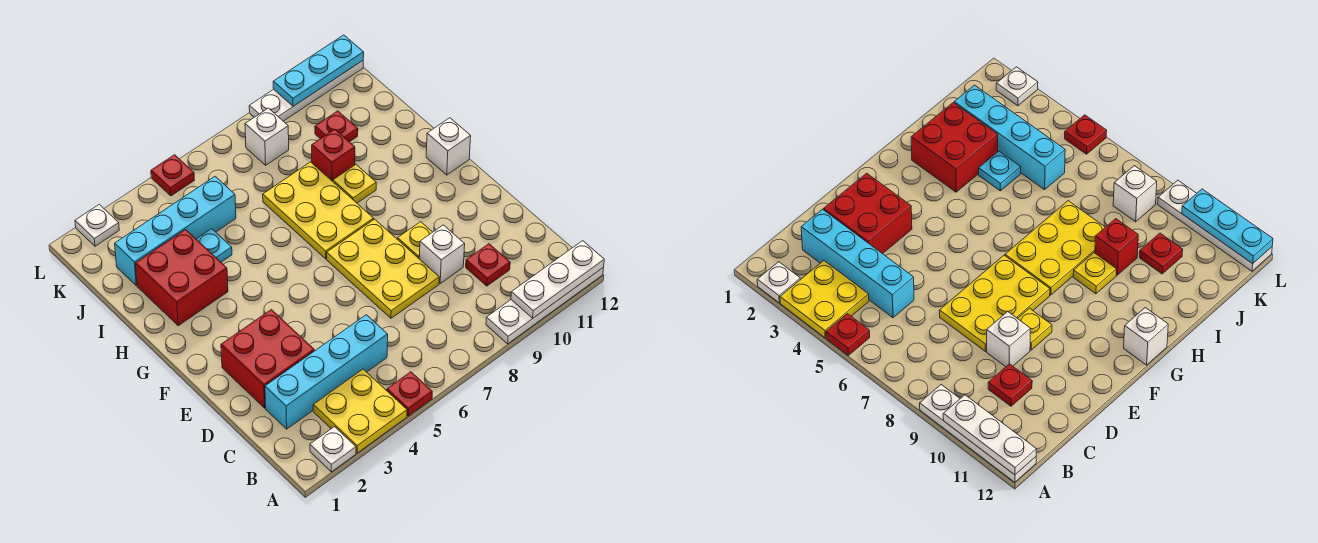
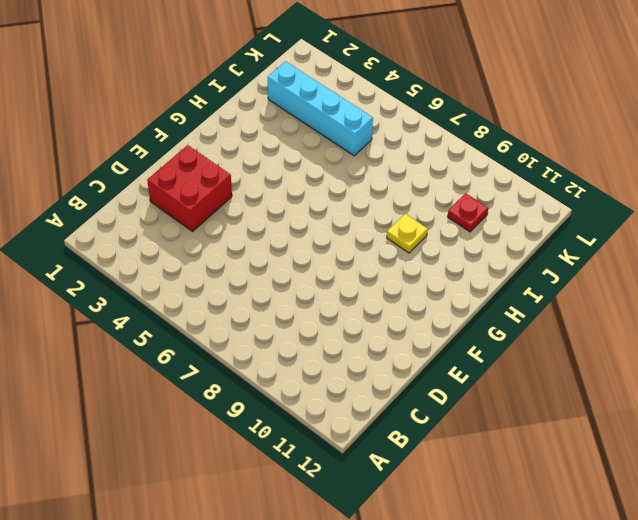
none -> white 1x1 plate [310,427,356,472]
none -> yellow 2x2 plate [313,369,407,453]
none -> red 1x1 plate [387,372,432,416]

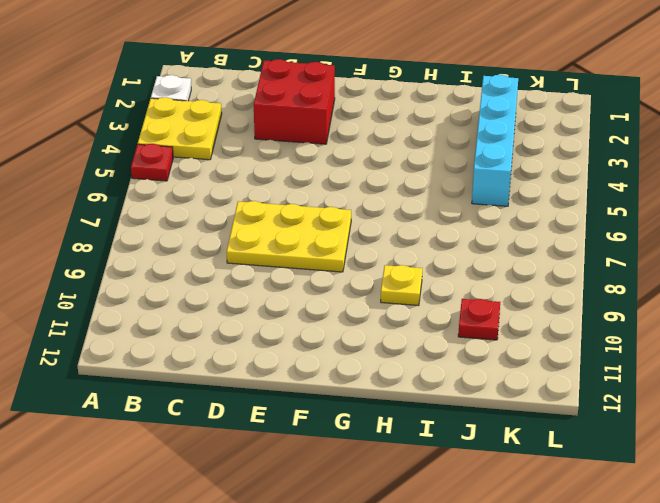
none -> white 1x4 plate [486,267,604,344]
none -> cyan 1x4 brick [265,315,388,429]
none -> red 1x1 plate [466,244,510,286]

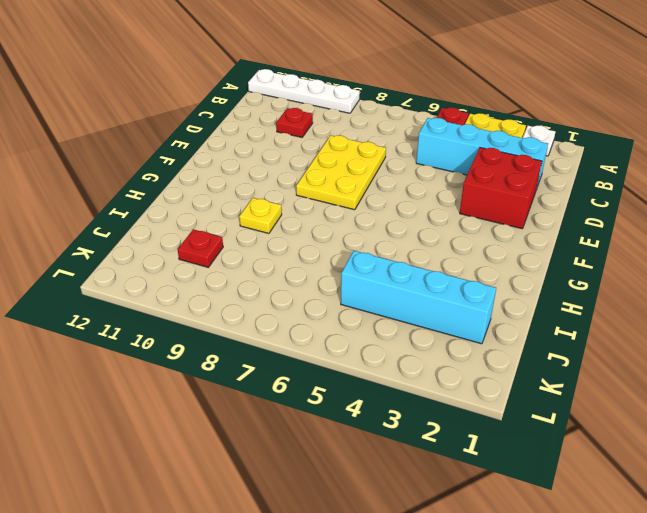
none -> white 1x1 brick [419,225,465,283]
none -> yellow 1x1 plate [398,222,432,258]
none -> yellow 2x3 plate [263,162,374,259]

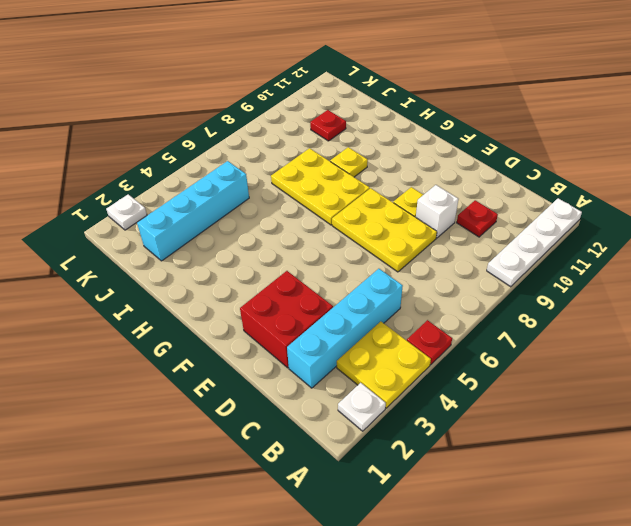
none -> white 1x1 brick [426,118,471,175]
none -> red 2x2 brick [136,230,228,326]
none -> cyan 1x1 plate [196,229,232,262]

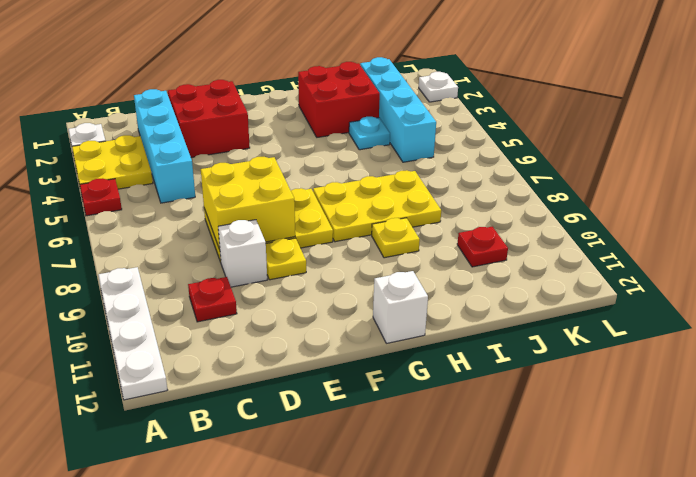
yellow 2x2 brick [201,157,295,250] -> none
none -> red 1x1 brick [312,129,355,181]
none -> white 1x1 brick [245,108,289,165]
none -> red 1x1 plate [151,155,194,196]

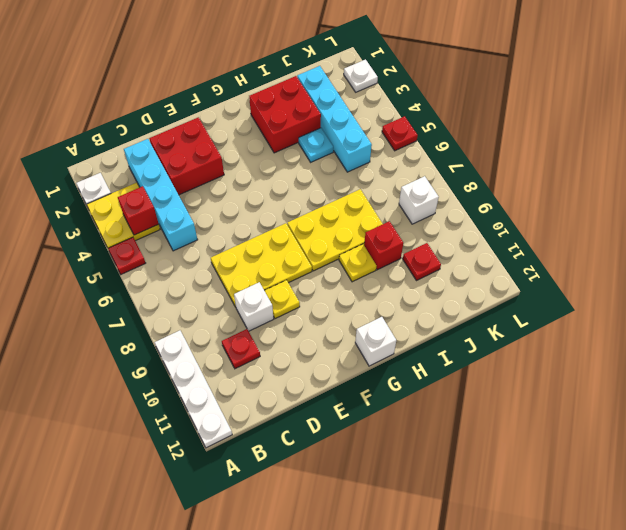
red 1x1 brick [118,186,159,235] -> none
none -> white 1x4 plate [249,61,363,121]
none -> white 1x3 plate [511,241,604,318]
none -> cyan 1x3 plate [273,35,364,106]

